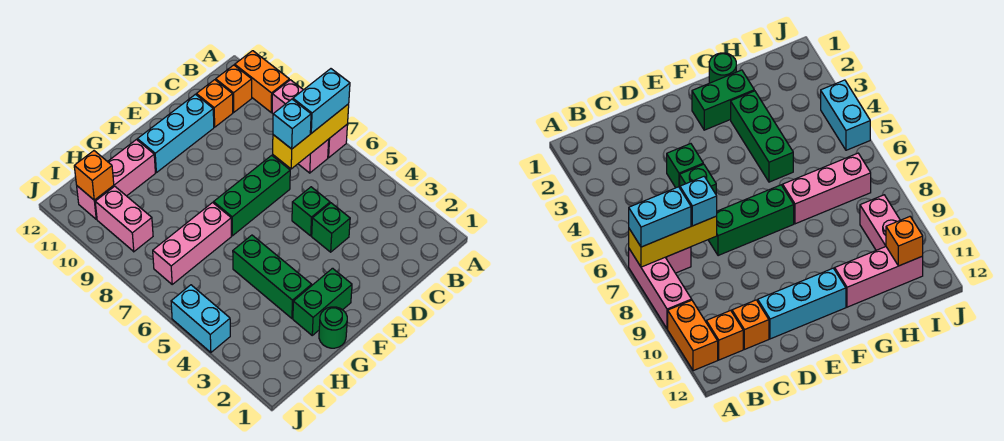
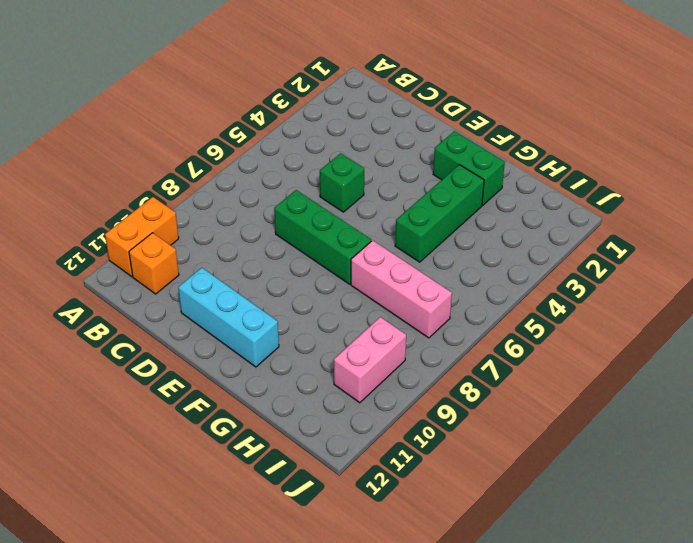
none -> pink 1x3 brick [272,80,348,158]
none -> pink 1x1 brick [298,139,329,173]
none -> orange 1x1 brick [196,80,233,127]

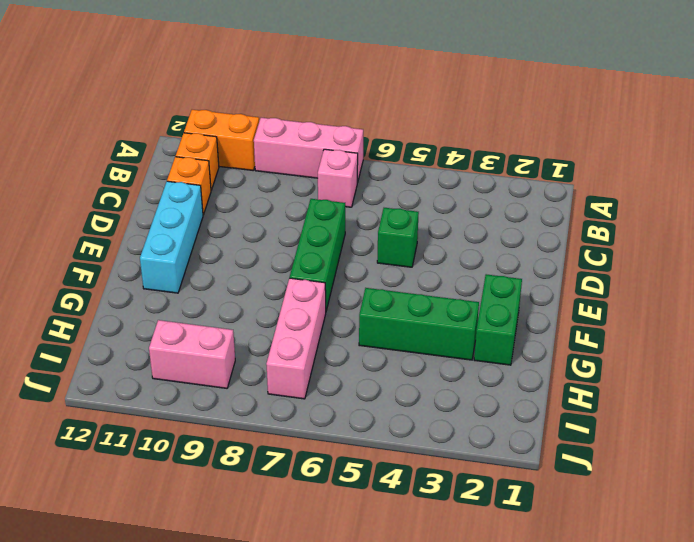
none -> green 1x1 brick [312,203,350,252]
none -> green 1x1 round brick [319,307,347,348]
none -> pink 1x3 brick [77,140,155,219]

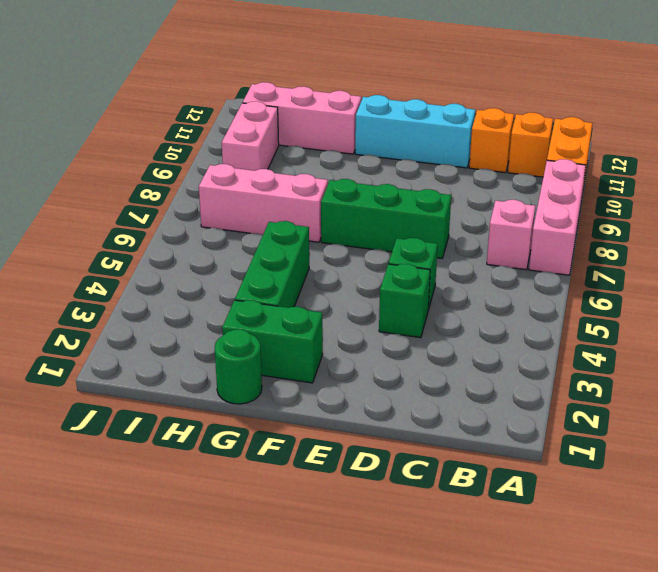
none -> cyan 1x2 brick [171,285,230,352]
none -> yellow 1x3 brick [273,104,349,169]
none -> orange 1x1 brick [74,151,114,200]

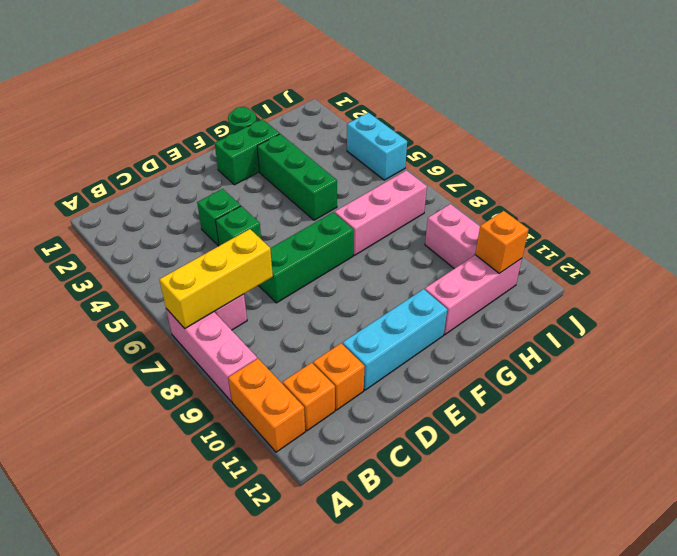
none -> cyan 1x2 brick [293,69,350,133]
none -> cyan 1x1 brick [273,99,311,149]

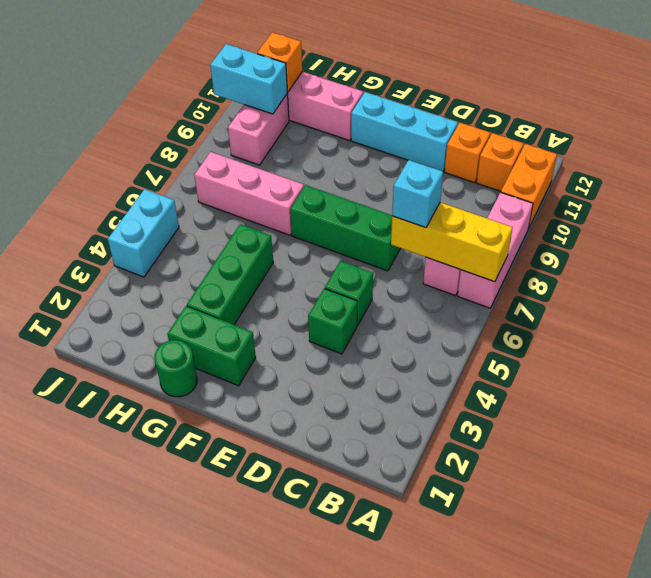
cyan 1x2 brick [210,44,287,114] -> cyan 1x2 brick moved to [293,69,350,133]

